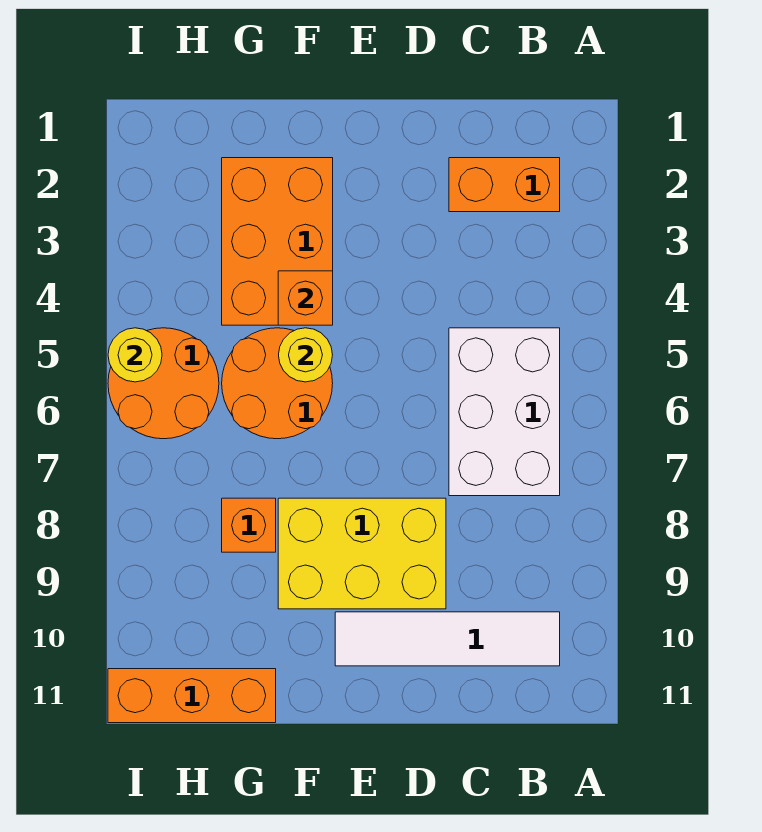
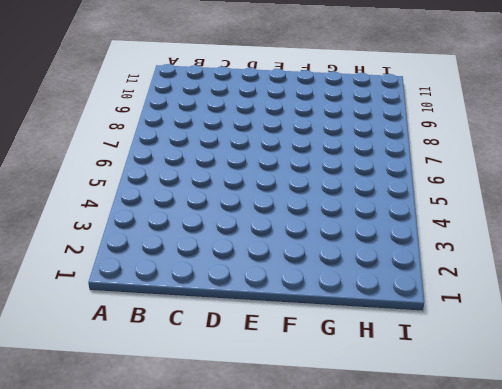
none -> orange 1x2 brick [449,158,560,212]
none -> white 2x3 brick [449,328,560,496]
none -> white 1x4 tile [335,612,560,666]

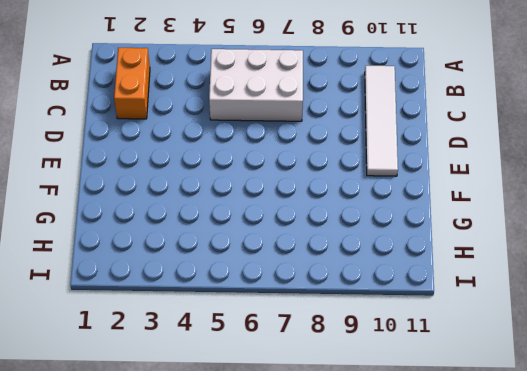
none -> yellow 2x3 brick [278,498,446,609]
none -> orange 2x3 brick [222,158,333,325]
none -> orange 2x2 round brick [222,328,333,439]

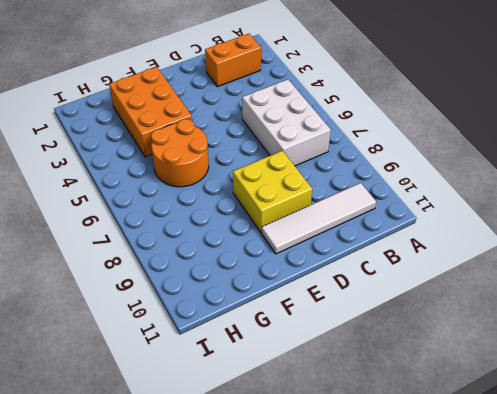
yellow 2x2 brick [233,151,312,232] -> yellow 2x3 brick [278,498,446,609]
none -> orange 1x1 brick [222,498,276,552]
none -> orange 1x3 brick [108,669,276,723]
none -> orange 2x2 round brick [108,328,219,439]

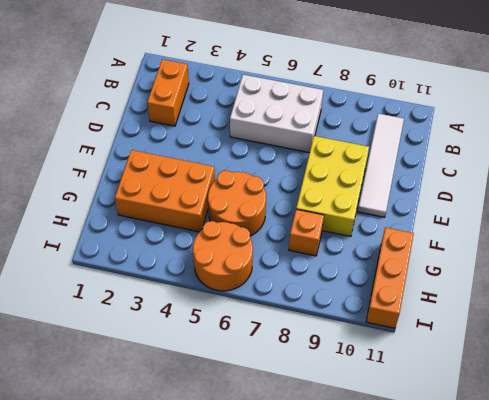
none -> orange 1x1 brick [278,271,333,325]
none -> yellow 1x1 round brick [279,328,332,382]
none -> yellow 1x1 round brick [108,328,162,382]

